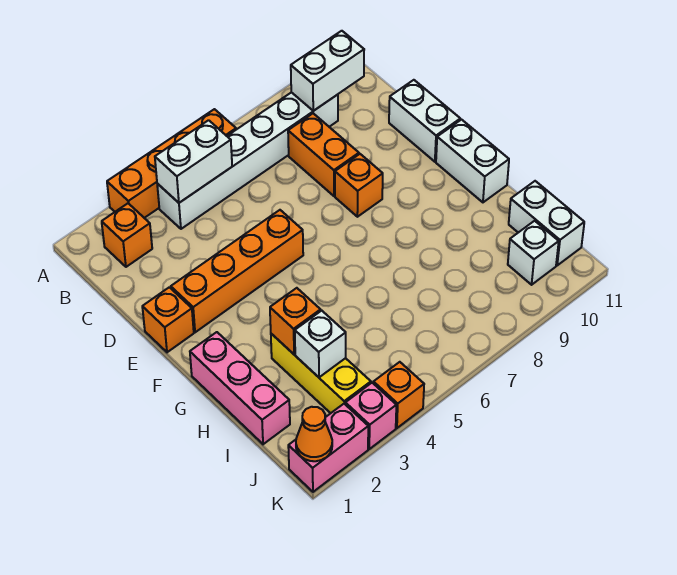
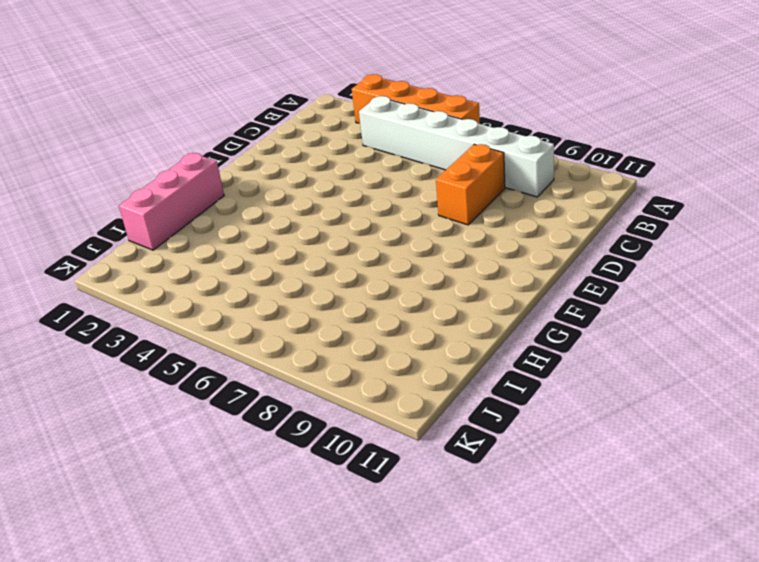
none -> orange 1x1 brick [102,203,152,267]
none -> white 1x2 brick [389,80,460,162]
none -> orange 1x1 brick [142,287,194,352]

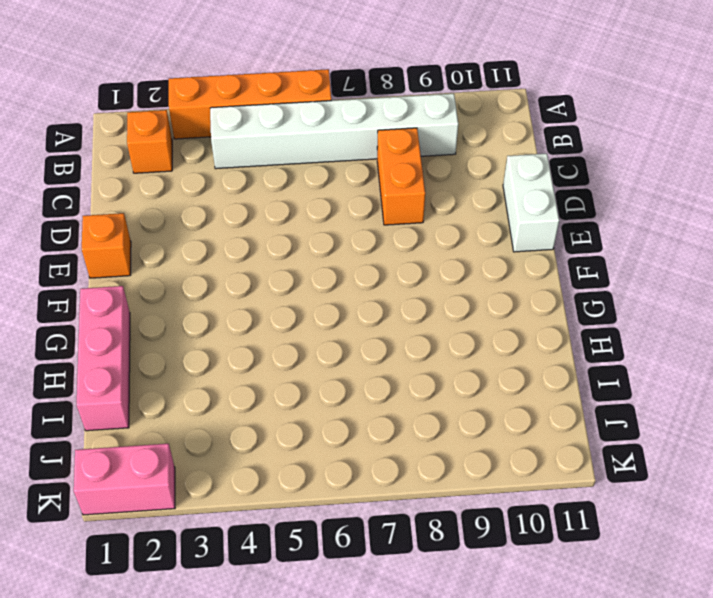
none -> orange 1x4 brick [171,210,303,332]
none -> orange 1x1 brick [335,154,383,217]
none -> white 1x2 brick [436,120,509,202]

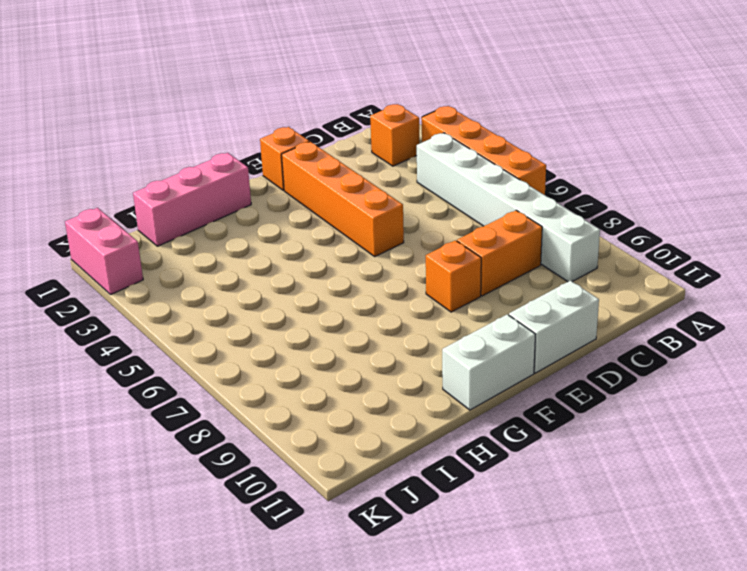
none -> yellow 1x3 brick [271,334,371,413]
none -> white 1x2 brick [509,181,584,265]
none -> white 1x1 brick [508,221,559,285]

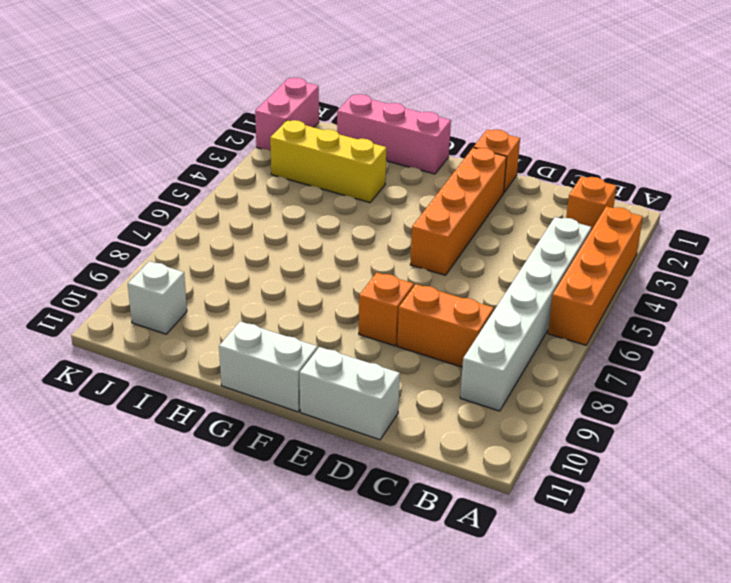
none -> white 1x2 brick [509,181,584,265]
none -> pink 1x1 brick [345,383,396,449]
none -> orange 1x1 brick [373,362,424,428]

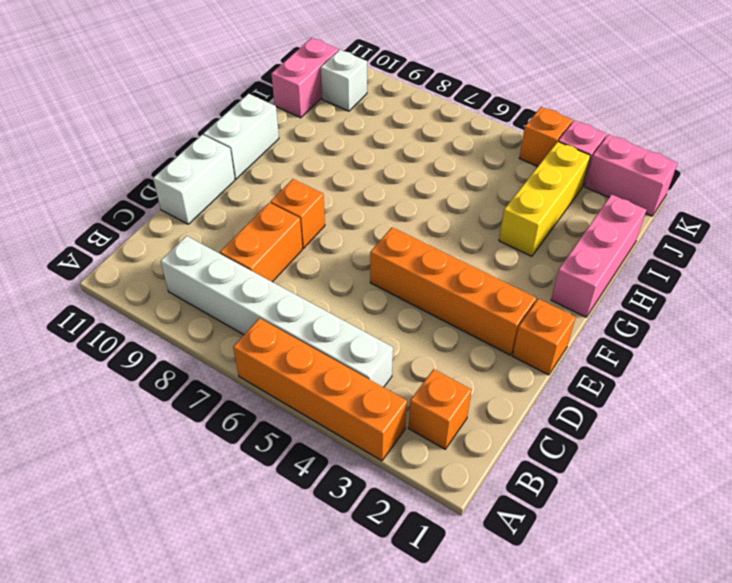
pink 1x2 brick [271,38,338,118] -> white 1x2 brick [509,181,584,265]
none -> white 1x2 brick [155,120,232,203]
none -> white 1x2 brick [291,31,364,111]
none -> orange 1x1 brick [270,288,321,354]

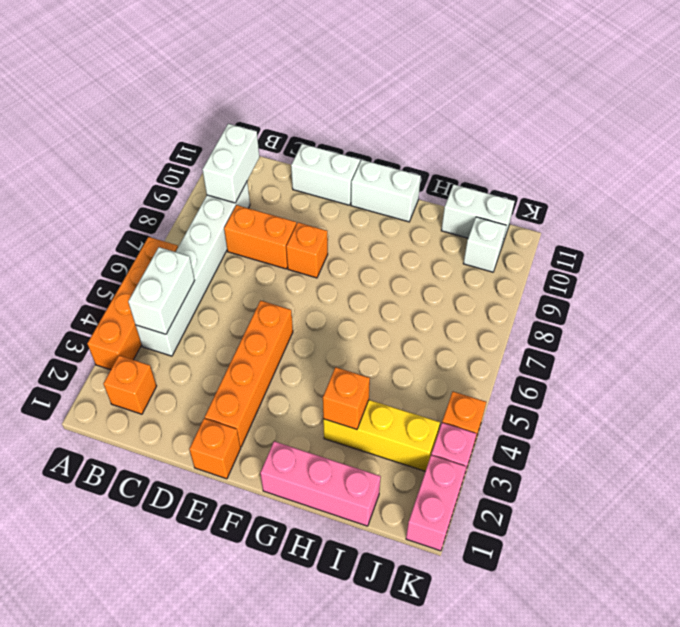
none -> white 1x1 brick [295,311,346,377]
none -> orange 1x1 cone [296,407,332,461]

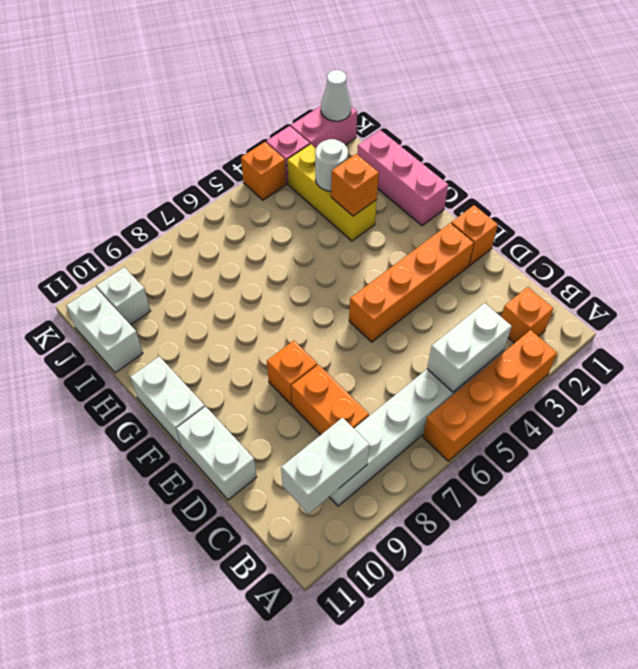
white 1x1 round brick [315,139,348,191] -> white 1x1 brick [295,311,346,377]
white 1x1 cone [321,70,351,121] -> orange 1x1 cone [296,407,332,461]

